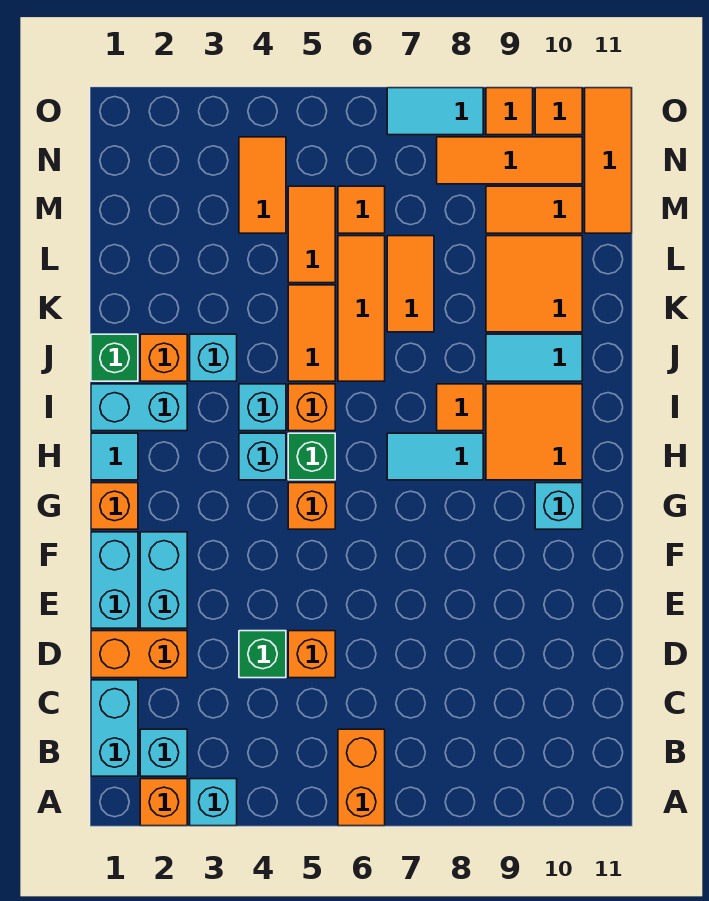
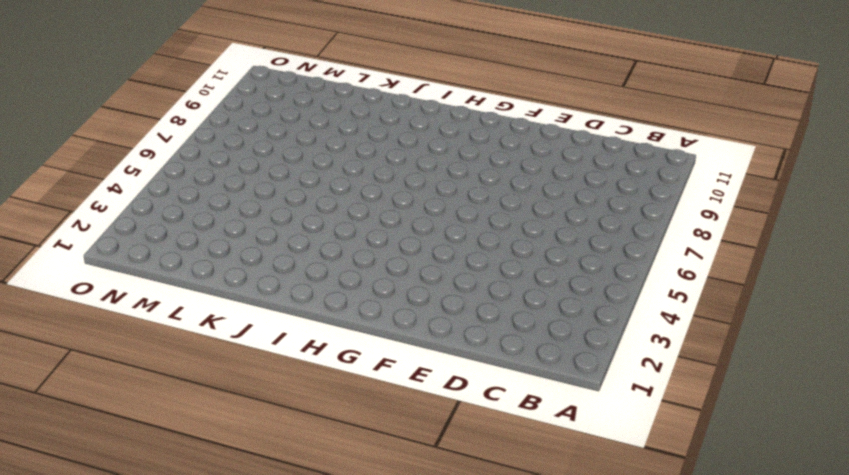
none -> orange 1x1 brick [140,779,187,826]
none -> cyan 1x1 brick [190,779,237,826]
none -> orange 1x2 brick [338,729,385,826]
none -> cyan 1x2 brick [91,680,138,776]

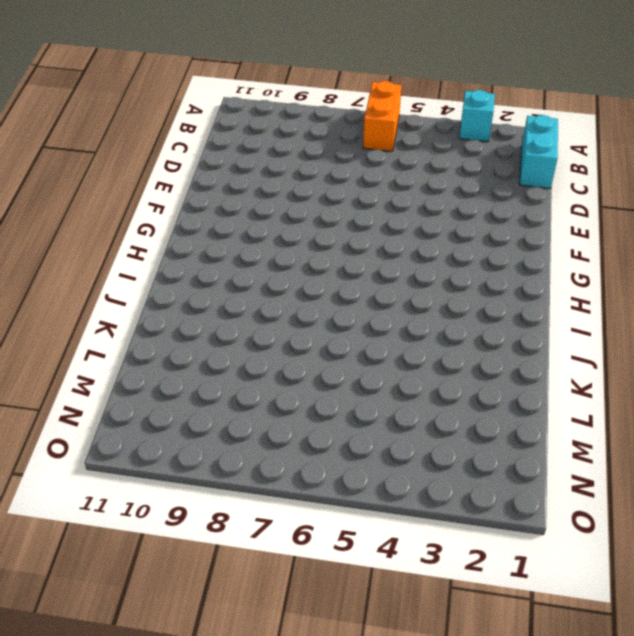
none -> orange 1x1 brick [140,779,187,826]
none -> cyan 1x1 brick [140,729,187,776]
none -> orange 1x2 brick [91,631,187,678]
none -> green 1x1 brick [239,631,286,678]

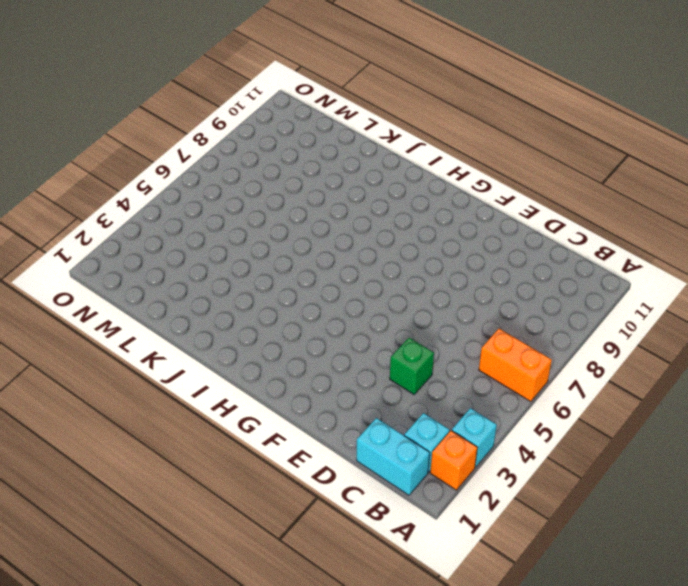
none -> orange 1x2 brick [91,631,187,678]
none -> orange 1x1 brick [288,631,335,678]
none -> cyan 1x2 brick [91,532,138,628]
none -> cyan 1x2 brick [140,532,187,628]

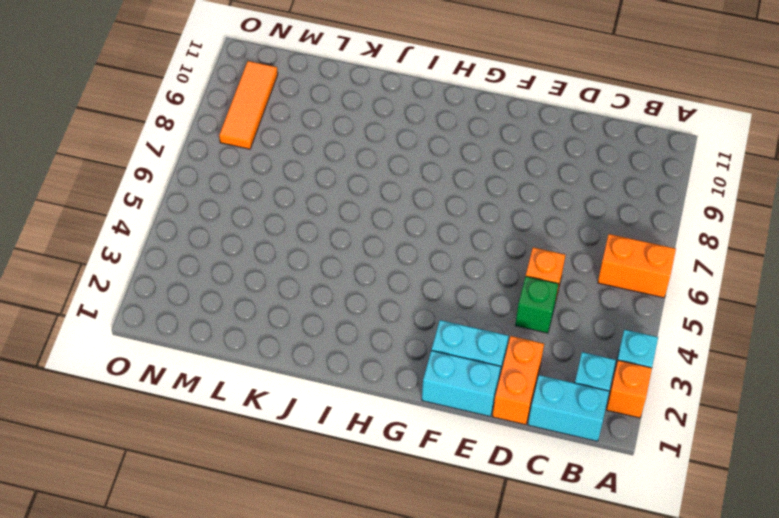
none -> orange 1x1 brick [91,483,138,529]
none -> orange 1x1 brick [288,483,335,529]
none -> cyan 1x1 brick [535,483,582,529]
none -> cyan 1x1 tile [91,433,138,480]

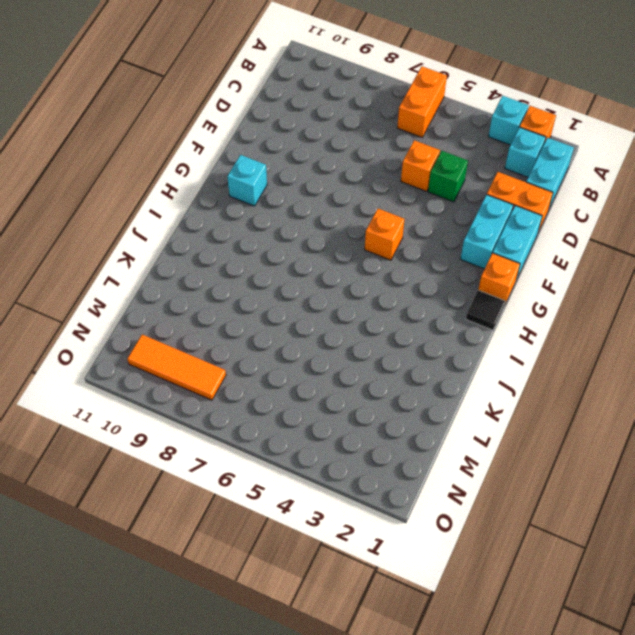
black 1x1 tile [466,290,506,330] -> cyan 1x1 tile [91,433,138,480]
none -> cyan 1x1 brick [239,433,286,480]
none -> green 1x1 brick [288,433,335,480]
none -> cyan 1x2 tile [387,433,483,480]
none -> orange 2x2 tile [486,384,582,480]

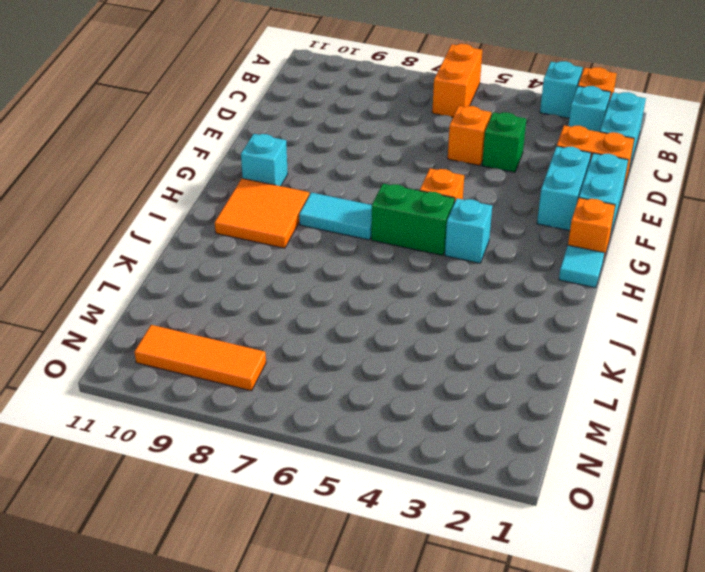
green 1x2 brick [371,184,455,255] -> green 1x1 brick [288,433,335,480]
none -> cyan 1x2 brick [91,384,187,431]
none -> cyan 1x1 brick [239,384,286,431]
none -> orange 1x1 brick [288,384,335,431]
none -> orange 1x1 tile [437,384,483,431]

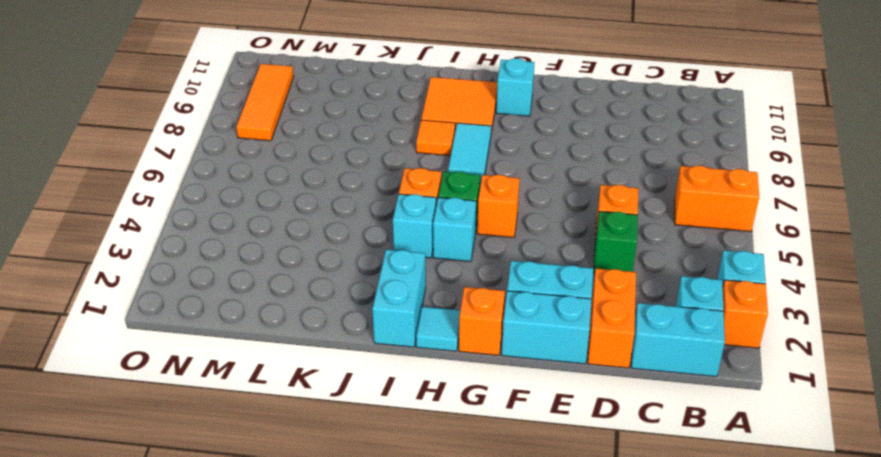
none -> green 1x1 brick [91,334,138,381]
none -> orange 1x1 brick [140,334,187,381]
none -> cyan 1x1 brick [190,334,237,381]
none -> orange 1x2 tile [288,285,335,381]

